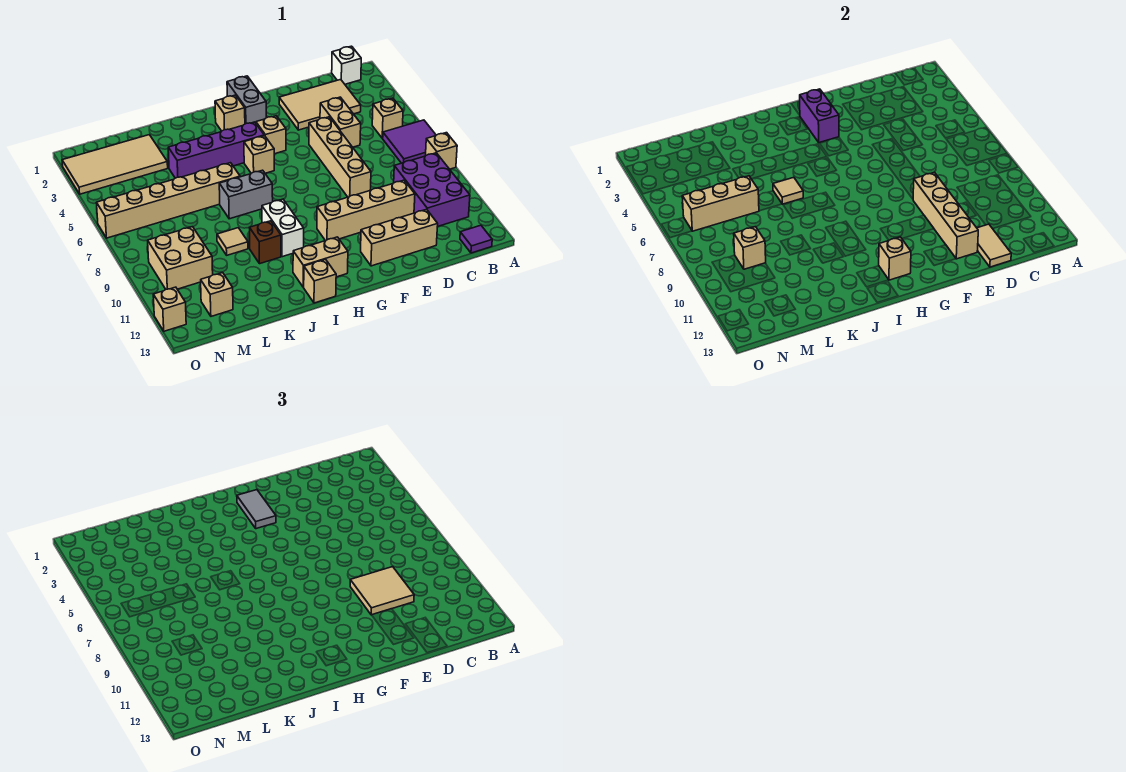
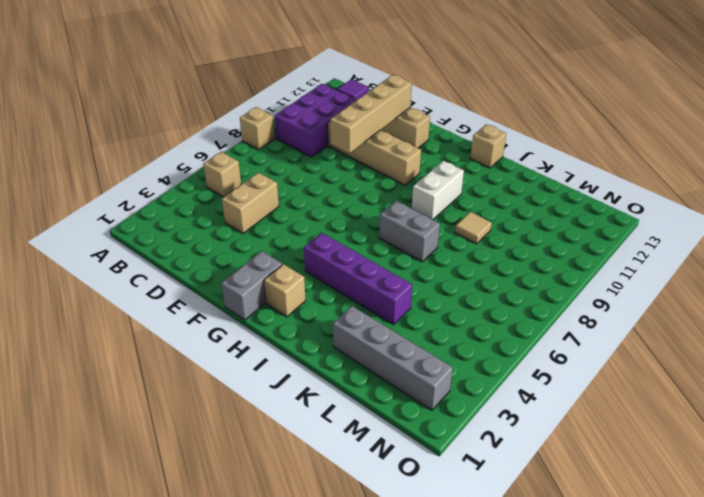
grey 1x4 brick [333,306,453,410] -> tan 2x4 tile [62,135,168,194]
none -> purple 2x2 tile [383,120,436,163]
none -> white 1x1 brick [332,46,361,84]
none -> tan 2x3 tile [279,80,361,130]
none -> tan 1x4 brick [309,117,371,197]

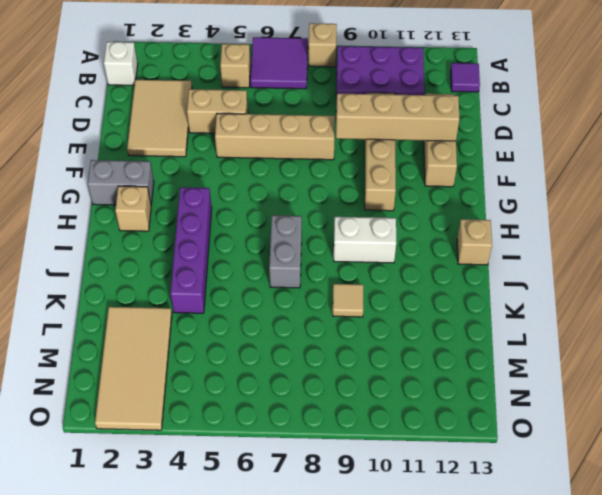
none -> tan 1x1 brick [256,116,286,154]
none -> tan 1x1 brick [244,136,274,173]
none -> tan 1x2 brick [293,237,348,287]
none -> tan 1x6 brick [97,163,240,238]

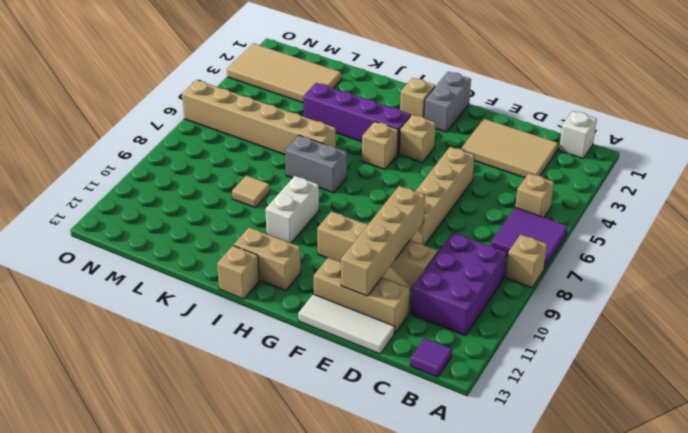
white 1x3 tile [298,294,395,354] -> none
none -> tan 1x2 brick [320,97,361,147]
none -> brown 1x1 brick [250,221,281,264]
none -> tan 2x2 brick [148,227,213,289]
none -> tan 1x1 brick [201,273,233,316]

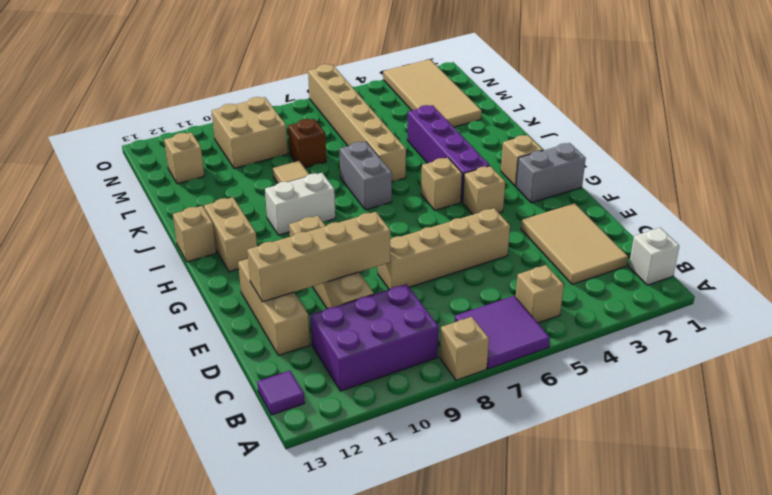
brown 1x1 brick [288,119,326,168] -> brown 1x1 brick moved to [250,221,281,264]
none -> tan 1x2 brick [320,97,361,147]
none -> tan 1x1 brick [153,287,186,331]
none -> tan 1x2 tile [977,224,1011,267]
none -> purple 1x2 brick [800,89,839,143]

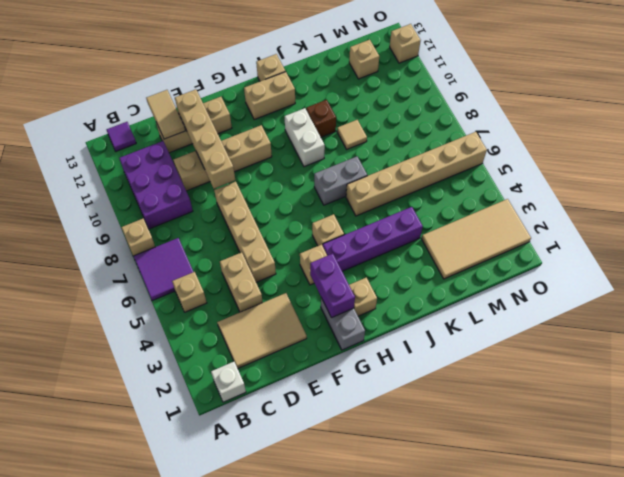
none -> tan 2x2 brick [148,227,213,289]
none -> tan 1x1 brick [879,237,911,280]
none -> tan 1x1 tile [773,177,803,204]
none -> tan 1x3 brick [682,176,759,231]

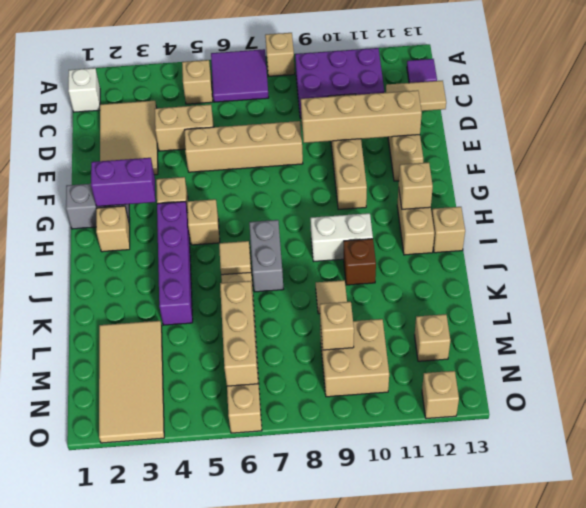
none -> tan 2x2 tile [350,567,414,615]
none -> grey 1x2 tile [237,490,276,529]

